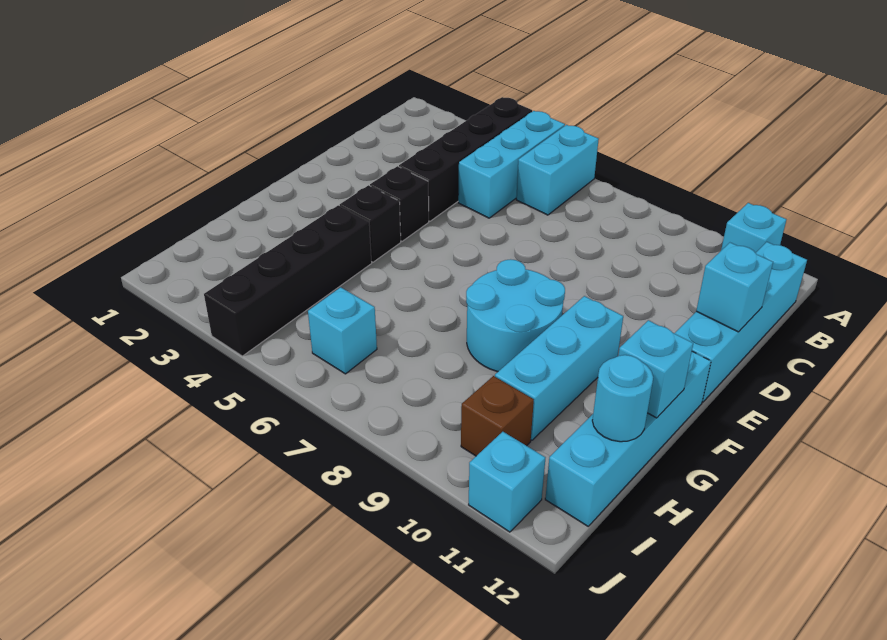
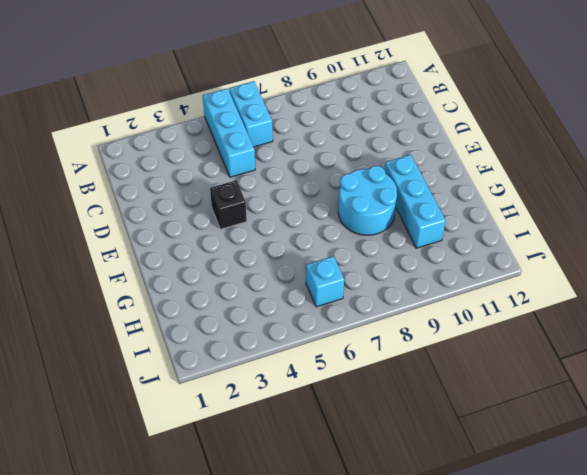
none -> black 1x4 brick [399,97,532,221]
none -> cyan 1x1 brick [721,203,786,253]
none -> cyan 1x4 brick [675,242,807,402]

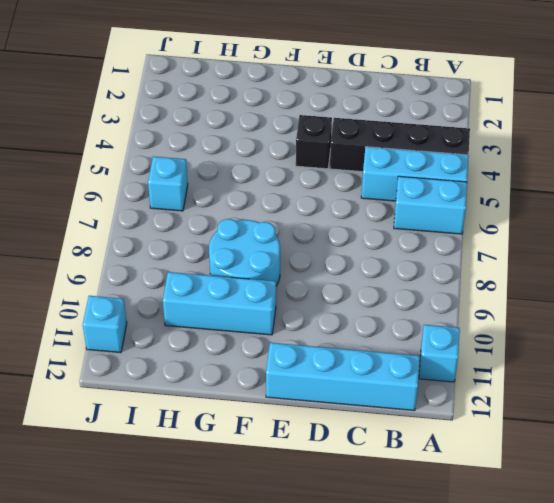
none -> black 1x1 brick [340,185,401,262]
none -> cyan 1x4 brick [545,351,711,526]
none -> black 1x4 brick [204,205,372,356]

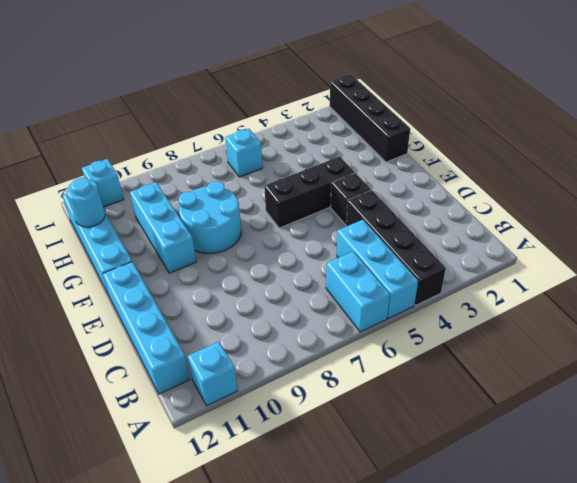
black 1x3 brick [264,157,355,228] -> black 1x1 brick [340,185,401,262]
black 1x4 brick [330,74,410,162] -> black 1x4 brick moved to [204,205,372,356]
none -> brown 1x1 brick [461,376,534,456]
none -> cyan 1x1 brick [696,243,773,332]
none -> cyan 1x1 brick [618,320,693,418]

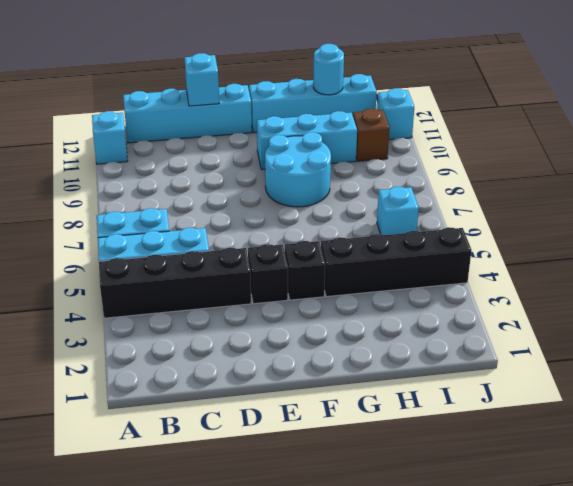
none -> cyan 1x1 brick [618,320,693,418]

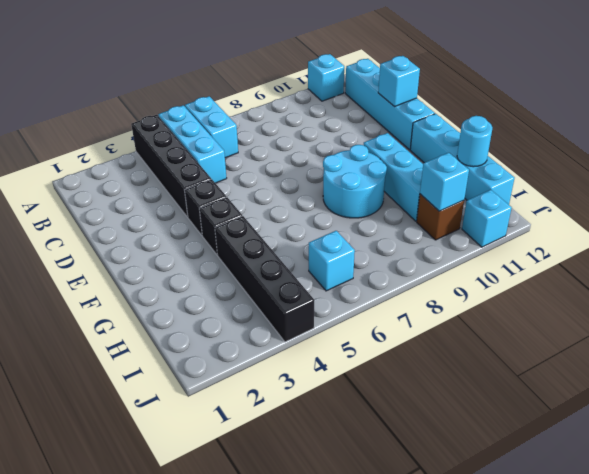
cyan 1x1 brick [420,153,469,211] -> cyan 1x1 brick moved to [618,320,693,418]

